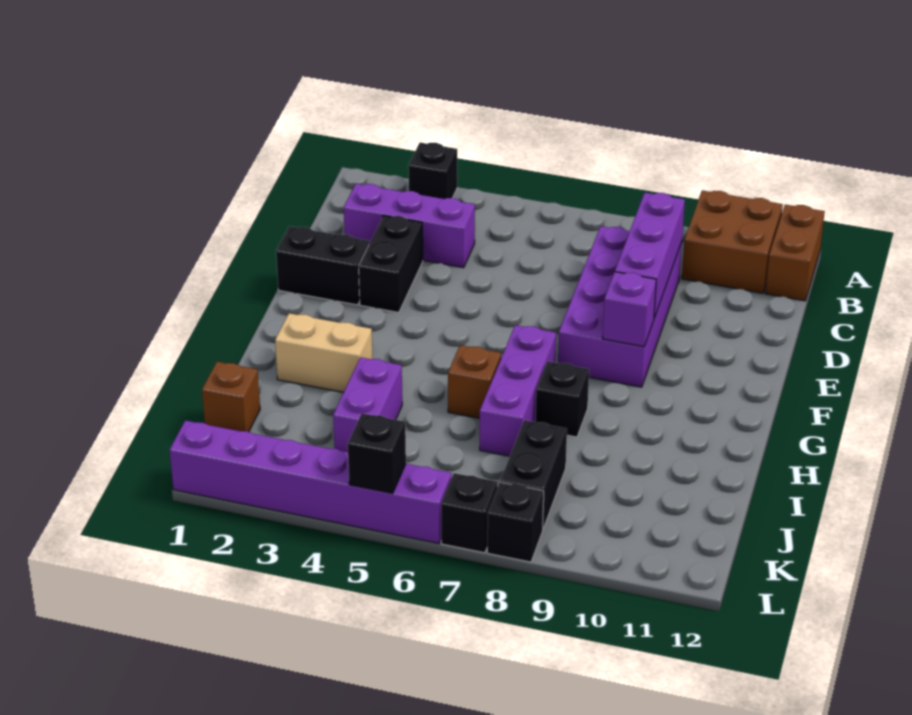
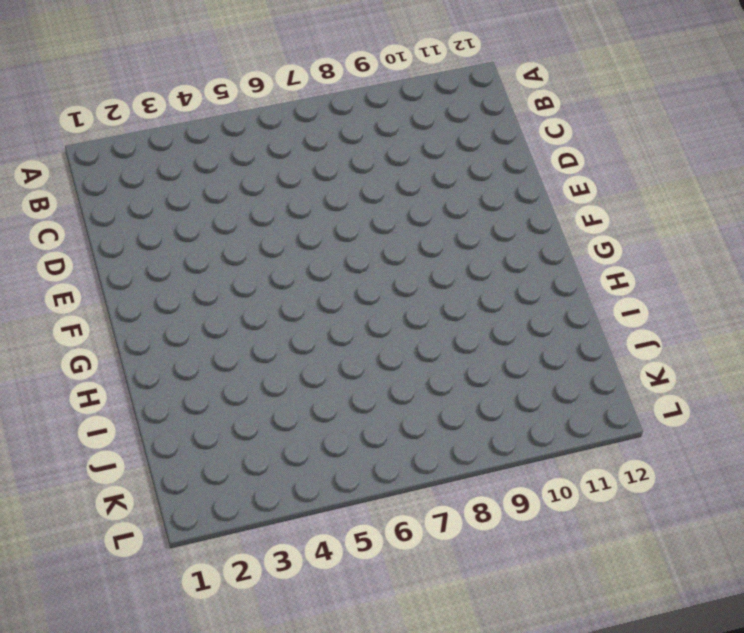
none -> black 1x1 brick [408,143,457,199]
none -> brown 2x2 brick [682,190,783,293]
none -> brown 1x2 brick [765,205,825,301]

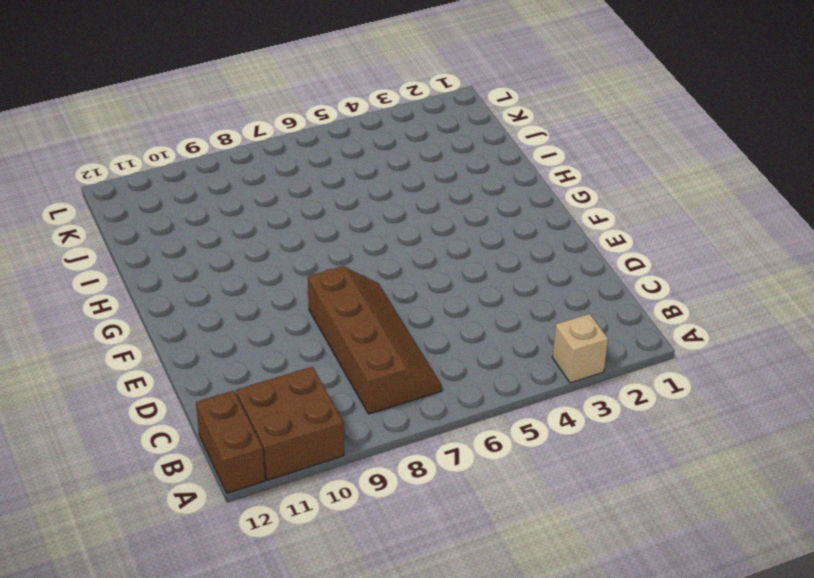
tan 1x1 brick [552,314,608,383] -> black 1x1 brick [408,143,457,199]
brown 2x4 slope [308,266,442,414] -> purple 2x4 brick [558,226,682,387]
none -> purple 1x3 brick [344,184,475,268]
none -> black 1x2 brick [359,216,423,313]
none -> black 1x2 brick [276,226,369,305]

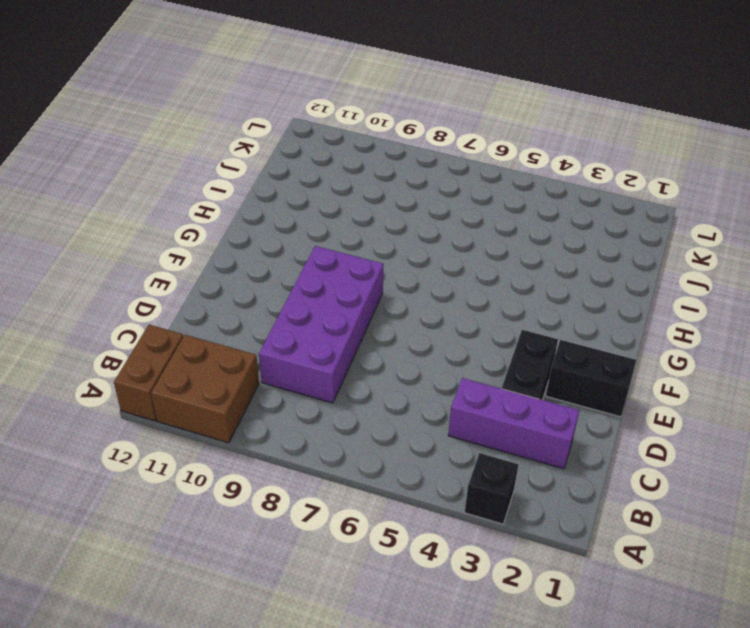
none -> purple 1x3 brick [480,325,556,456]
none -> tan 1x2 brick [275,313,373,392]
none -> brown 1x1 brick [448,345,501,418]

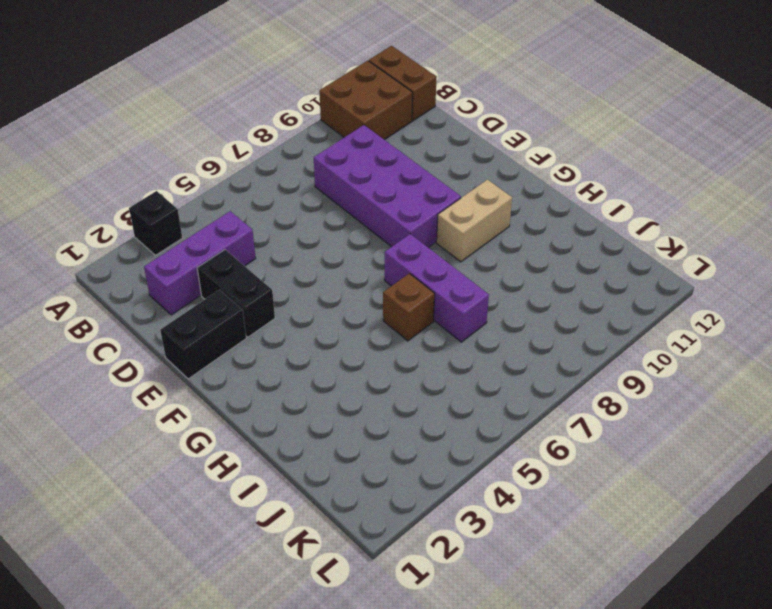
tan 1x2 brick [437,180,512,262] -> tan 1x2 brick moved to [275,313,373,392]
none -> black 1x1 brick [535,361,589,437]
none -> purple 1x2 brick [333,357,402,452]
none -> brown 1x1 brick [202,362,260,432]

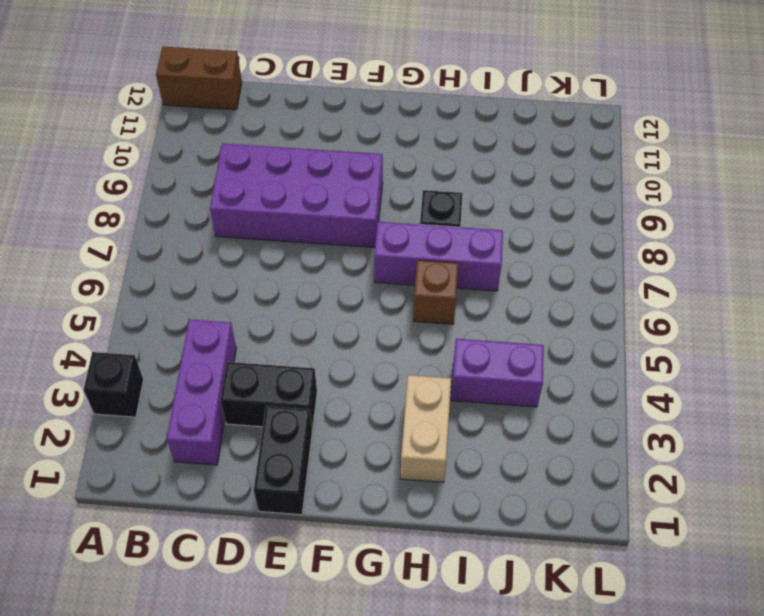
none -> brown 2x2 brick [682,190,783,293]
none -> brown 1x1 brick [202,362,260,432]
none -> black 1x2 brick [500,420,567,528]

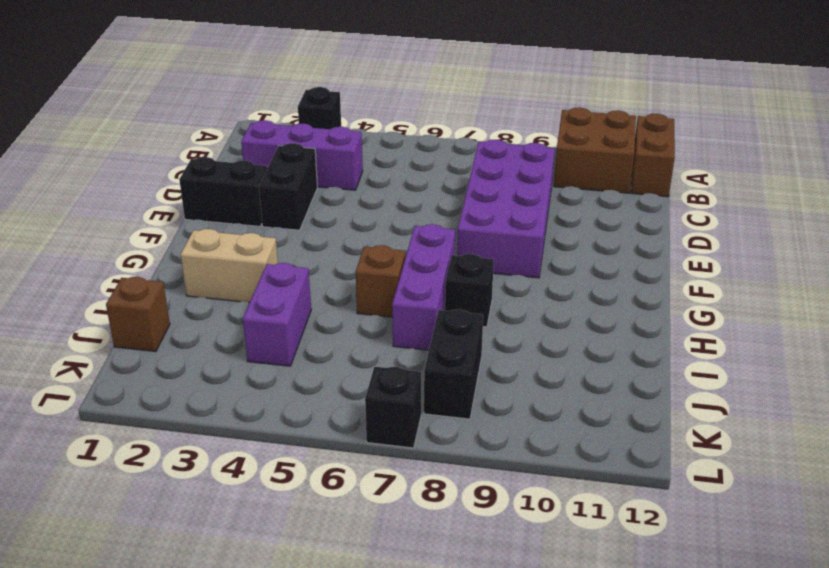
none -> purple 1x6 brick [170,420,452,544]
none -> black 1x1 brick [487,482,544,562]
none -> purple 1x3 brick [615,193,685,318]

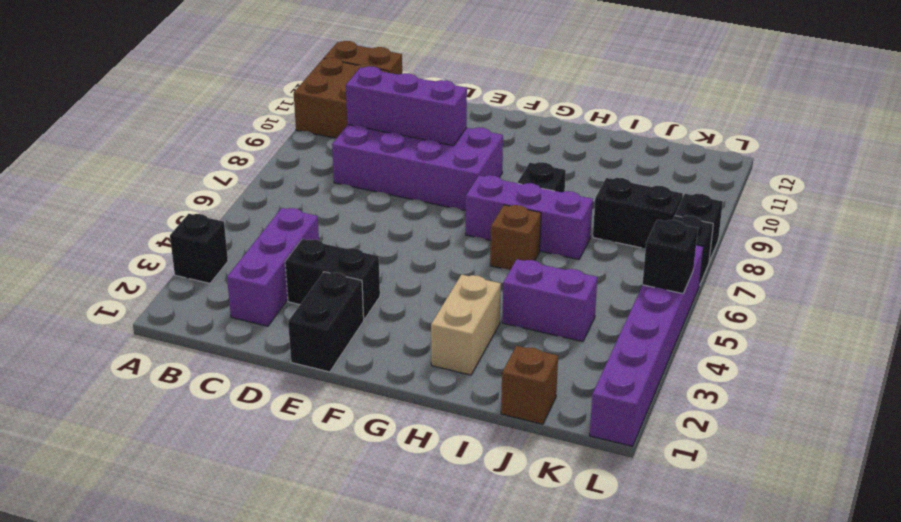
none -> purple 1x1 brick [603,272,656,347]

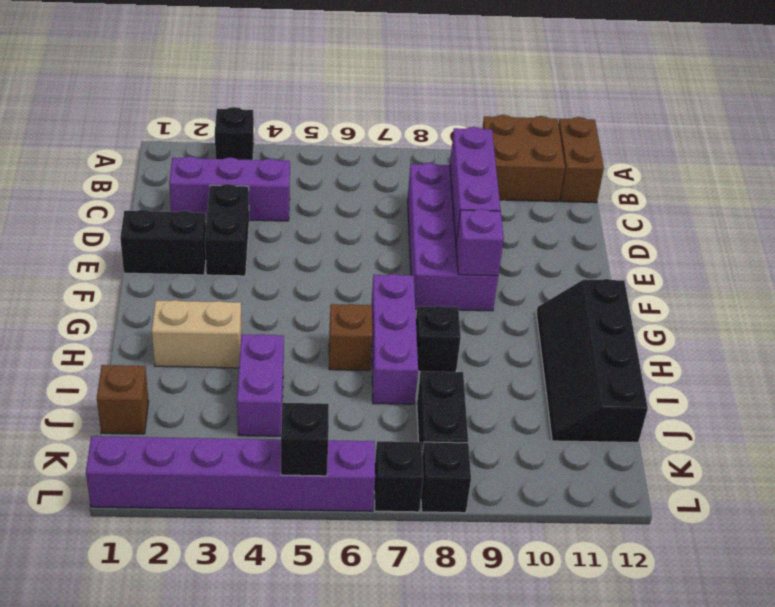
black 2x4 slope [536,279,648,443] -> none

